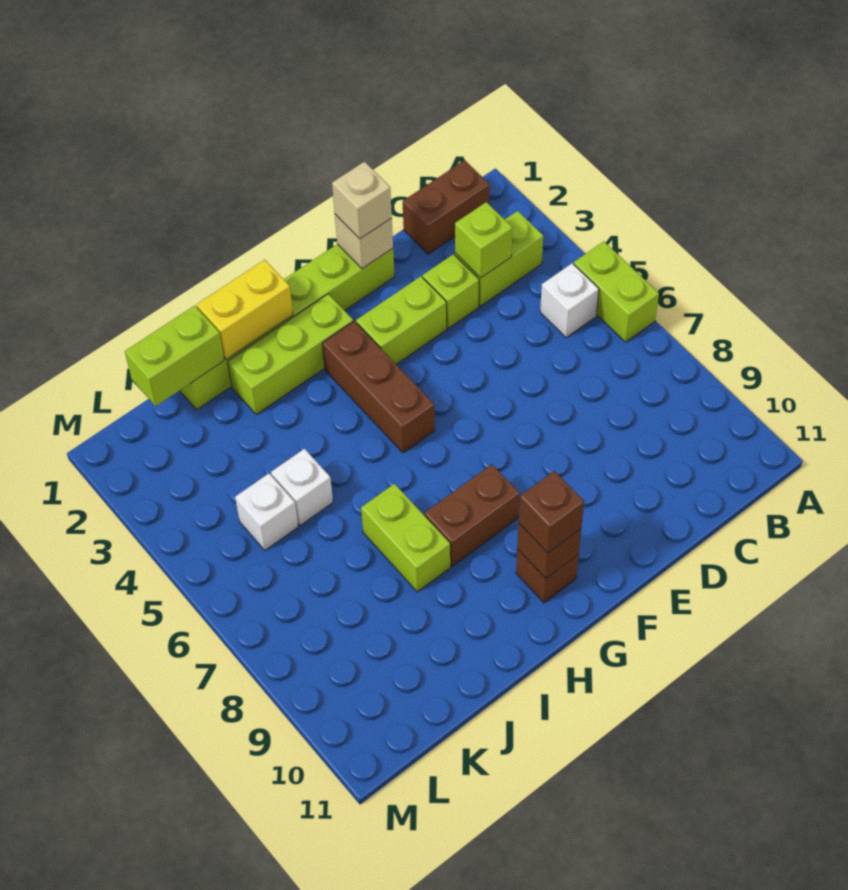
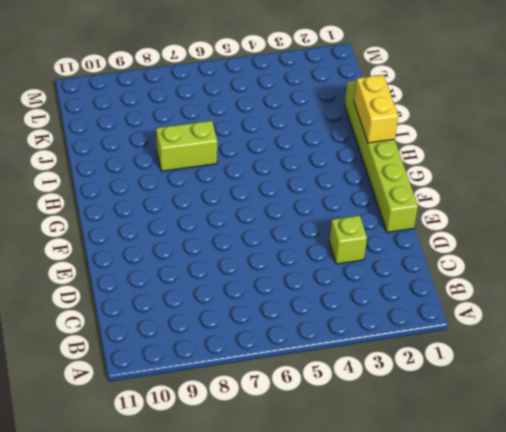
none -> lime 1x2 brick [574,241,659,342]
none -> brown 1x2 brick [403,160,490,254]
none -> lime 1x2 brick [455,211,543,306]

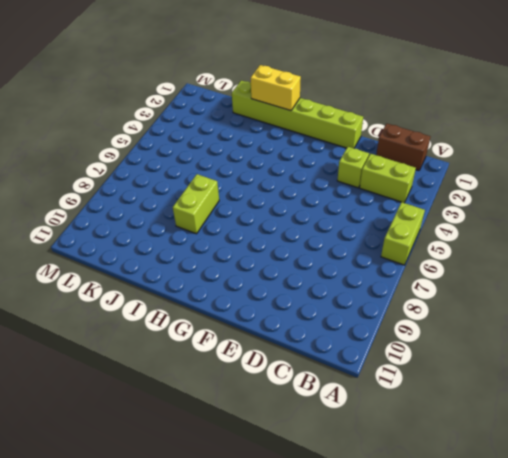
none -> white 1x1 brick [540,263,599,338]
none -> lime 1x2 brick [356,276,447,364]
none -> lime 1x3 brick [227,294,353,415]

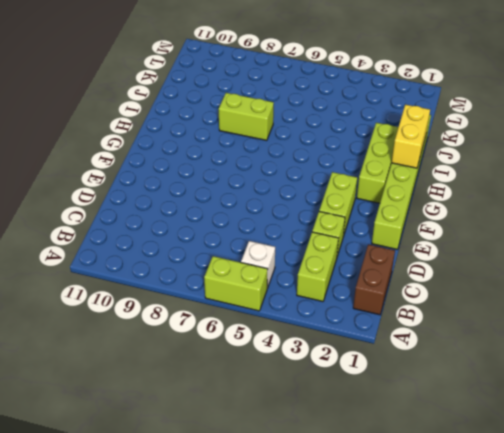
none -> brown 1x3 brick [322,321,435,453]
none -> brown 1x2 brick [424,464,519,566]
none -> brown 1x1 brick [516,549,579,603]

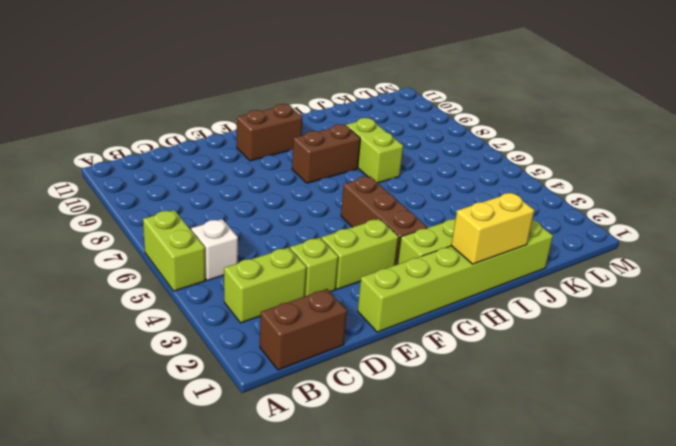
brown 1x2 brick [237,104,302,161] -> brown 1x1 brick [516,549,579,603]
none -> white 1x1 brick [271,449,333,526]
none -> white 1x1 brick [235,474,298,550]
none -> lime 1x1 brick [455,202,512,278]

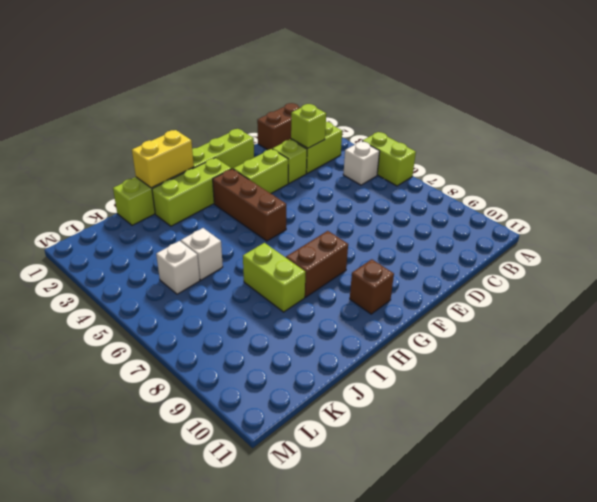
none -> tan 1x1 brick [335,214,393,269]
none -> brown 1x1 brick [517,524,581,578]
none -> lime 1x2 brick [125,306,224,406]

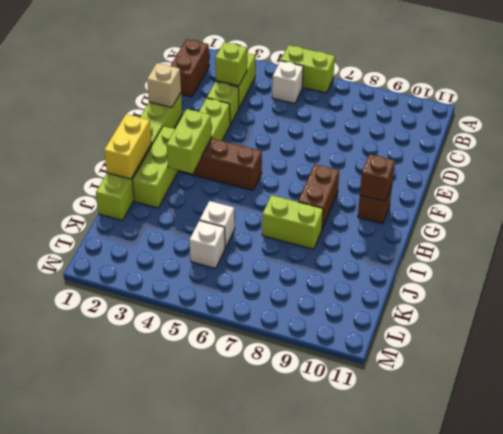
lime 1x2 brick [167,109,212,173] -> lime 1x2 brick moved to [125,306,224,406]
none -> tan 1x1 brick [332,162,392,239]
none -> brown 1x1 brick [519,471,584,553]

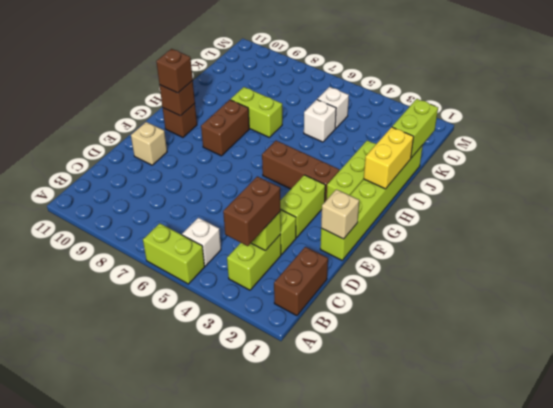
brown 1x2 brick [223,176,280,246] -> none
tan 1x1 brick [131,122,167,165] -> tan 1x1 brick moved to [332,162,392,239]

